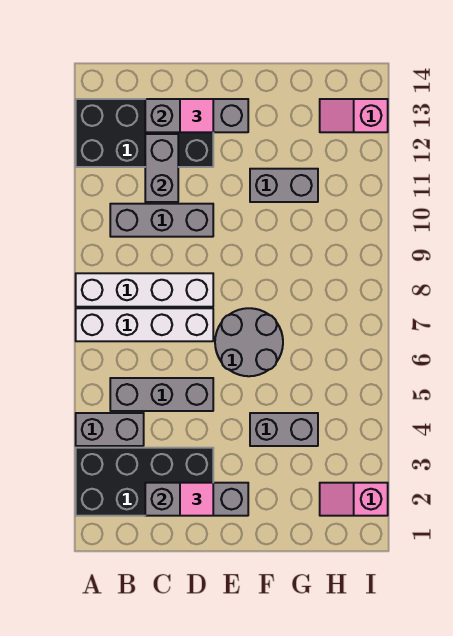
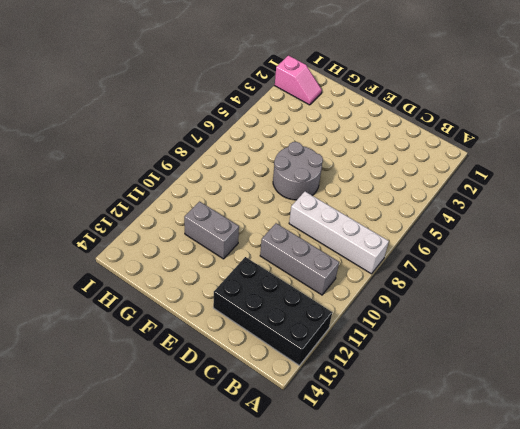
none -> black 2x4 brick [76,448,213,516]
none -> grey 1x2 brick [76,413,144,446]
none -> white 1x4 brick [76,308,213,341]

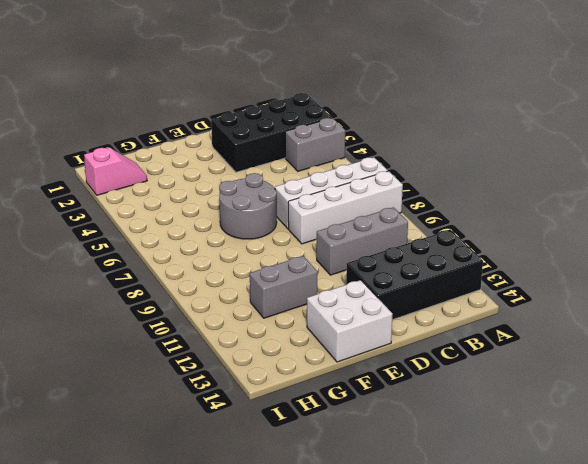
white 2x2 brick [307,280,392,362] -> none
none -> grey 1x3 brick [110,378,213,411]
none -> grey 1x2 brick [250,413,318,446]
none -> pink 1x2 slope [320,99,388,132]

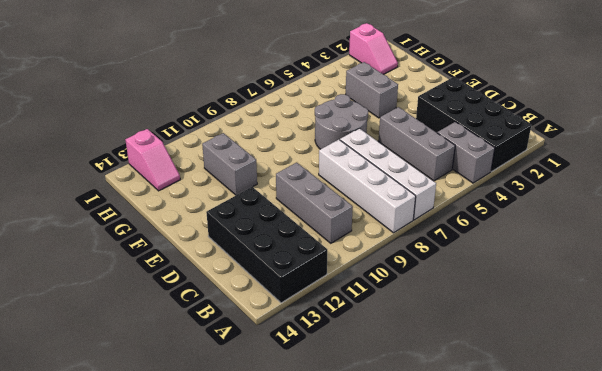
none -> grey 1x3 brick [145,483,248,516]
none -> grey 1x2 brick [145,134,178,202]
none -> grey 1x3 brick [145,99,248,132]

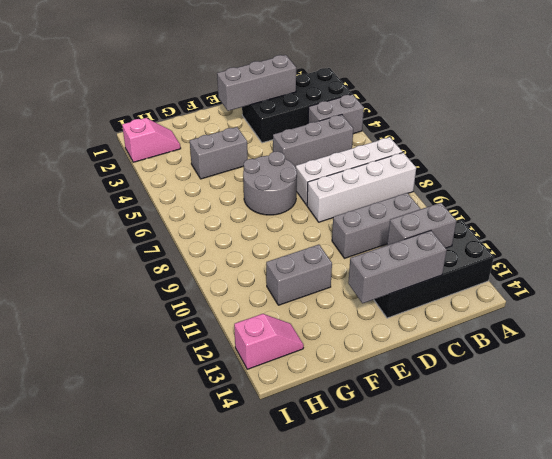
grey 1x2 brick [387,203,456,248] -> grey 1x2 brick turned to [145,134,178,202]
none -> pink 1x1 tile [180,483,213,516]
none -> pink 1x1 tile [180,99,213,132]

